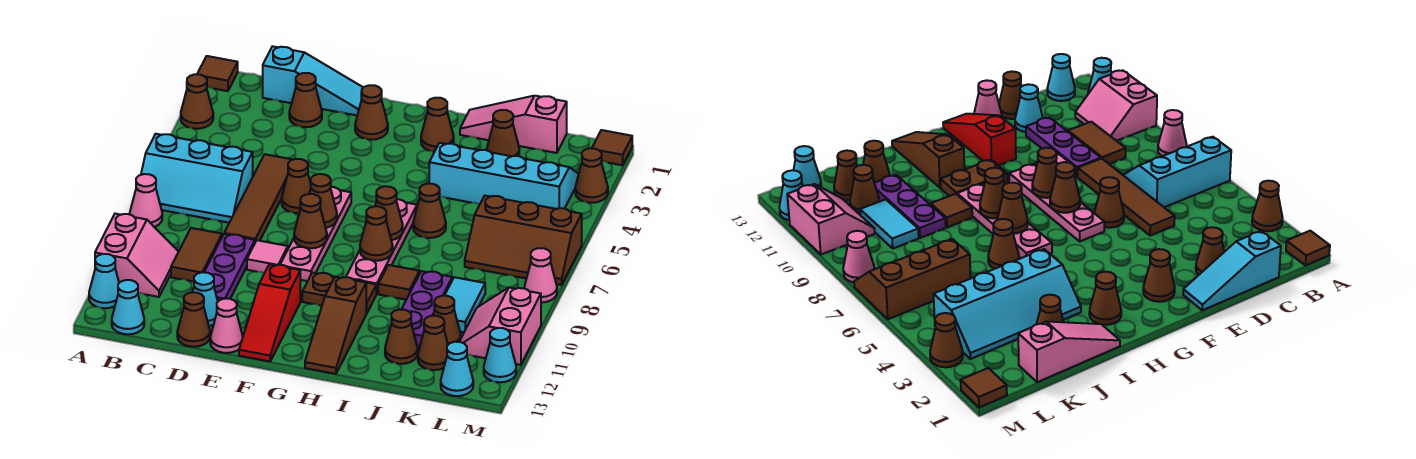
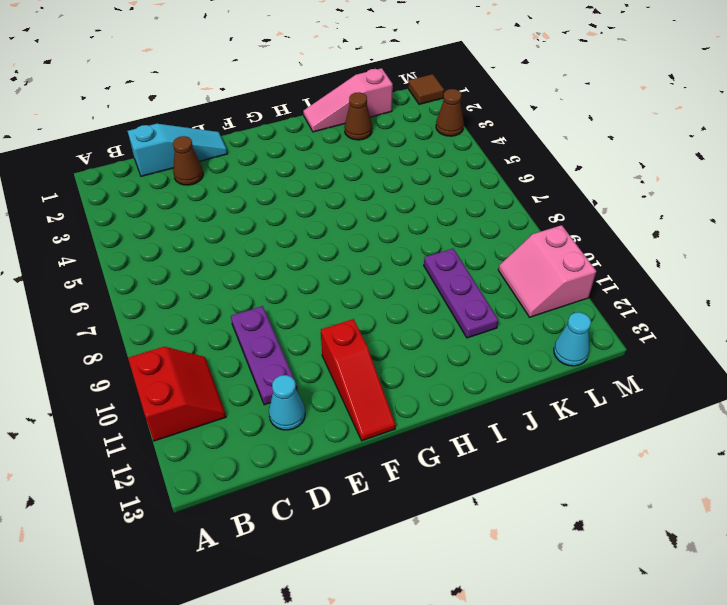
red 2x2 slope [128,347,226,441] -> pink 2x2 slope [95,214,178,297]
none -> brown 1x1 tile [197,56,238,91]
none -> brown 1x1 cone [181,74,213,129]
none -> cyan 2x3 slope [141,134,253,223]
none -> pink 1x1 cone [130,174,162,227]

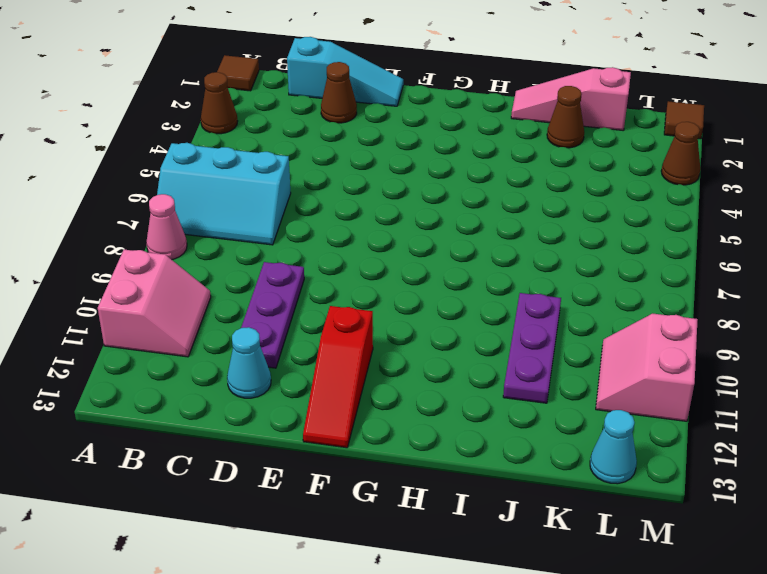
none -> cyan 1x1 cone [89,254,119,308]
none -> cyan 1x1 cone [112,280,144,334]
none -> brown 1x2 tile [171,228,222,282]
none -> brown 1x4 tile [224,154,293,242]

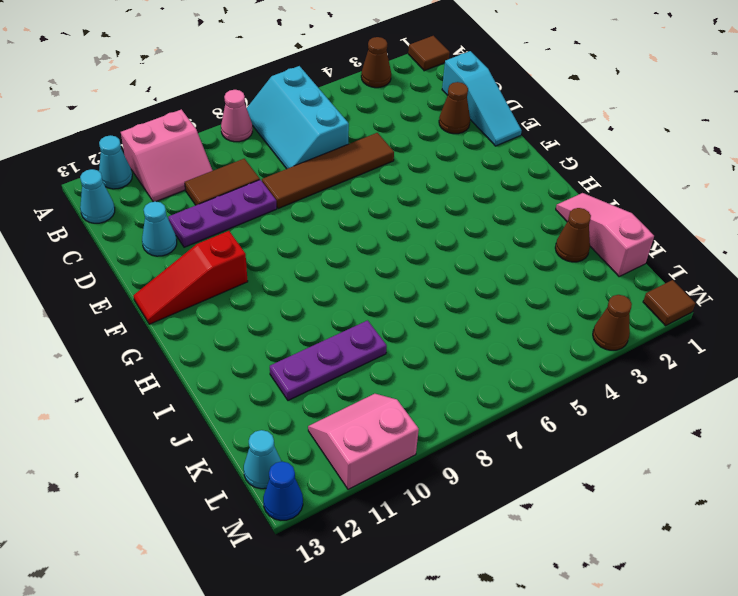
blue 1x1 cone [263,462,303,520] -> none
none -> brown 1x1 cone [177,292,210,347]
none -> brown 1x1 cone [282,159,311,213]
none -> pink 1x1 tile [247,240,288,273]
none -> pink 1x1 cone [210,299,243,353]

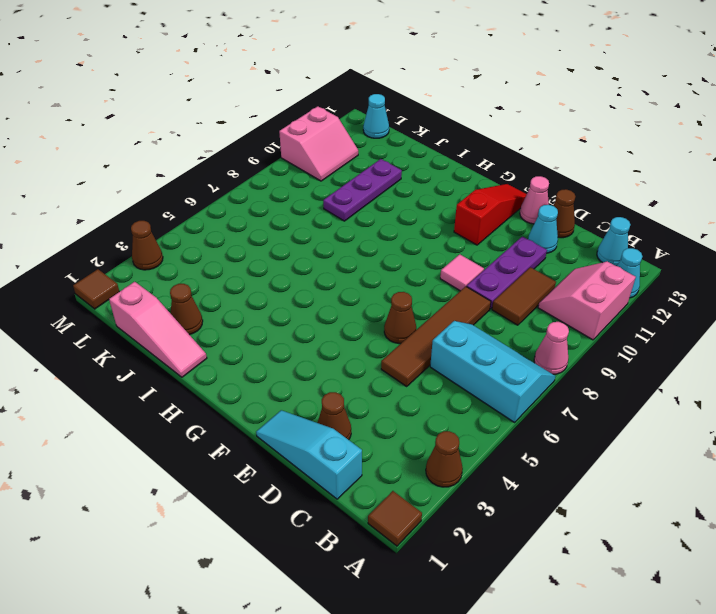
none -> brown 1x1 cone [355,85,388,140]
none -> pink 1x4 plate [280,187,351,281]
none -> brown 1x2 plate [302,273,376,314]
none -> brown 1x1 cone [421,98,454,152]

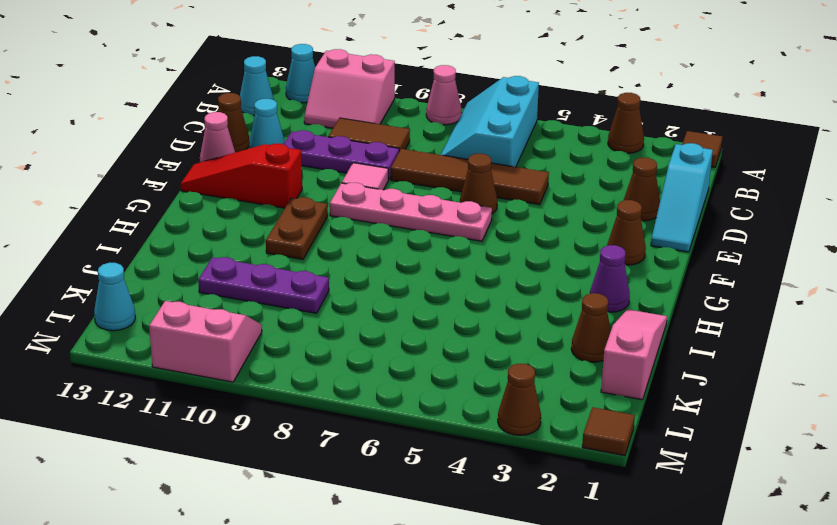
purple 1x1 cone [590,245,630,312] -> brown 1x1 cone [421,98,454,152]
none -> pink 1x4 plate [346,199,417,294]
none -> brown 1x3 slope [305,277,367,374]
none -> cyan 2x4 slope [429,143,579,209]
none -> brown 1x1 cone [413,184,446,238]

